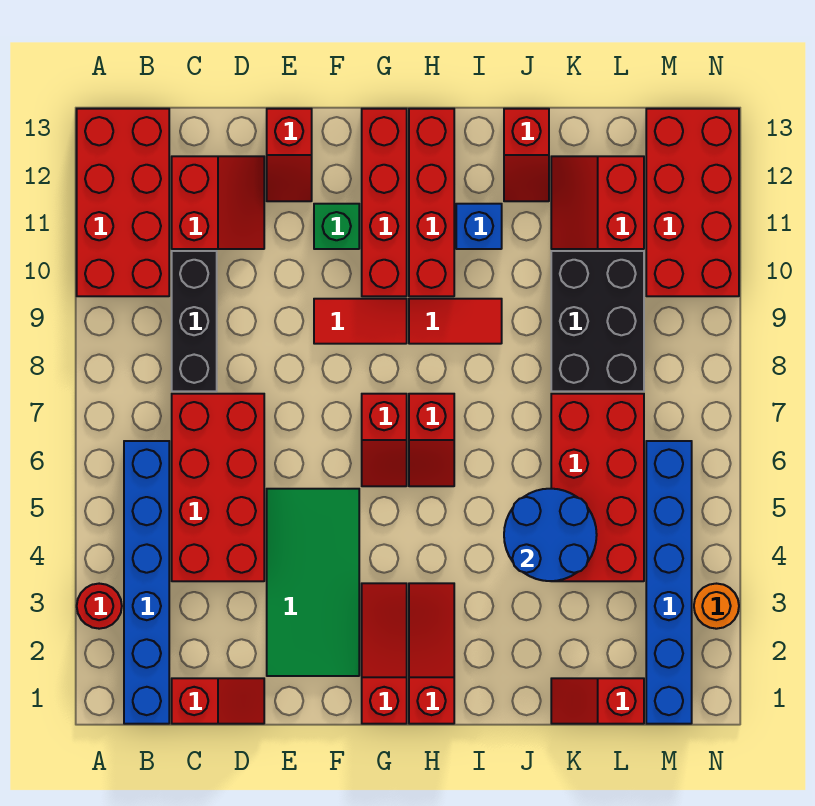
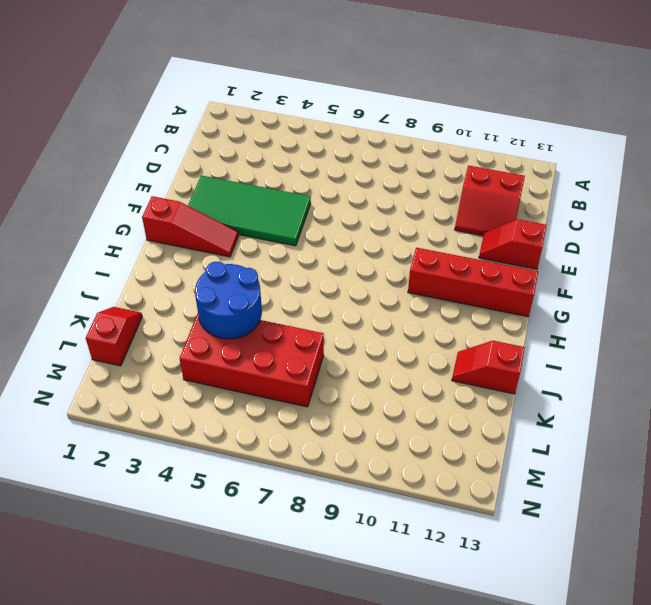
none -> red 1x1 round brick [77,584,122,629]
none -> red 2x4 brick [77,109,169,296]
none -> blue 1x6 brick [124,441,169,724]

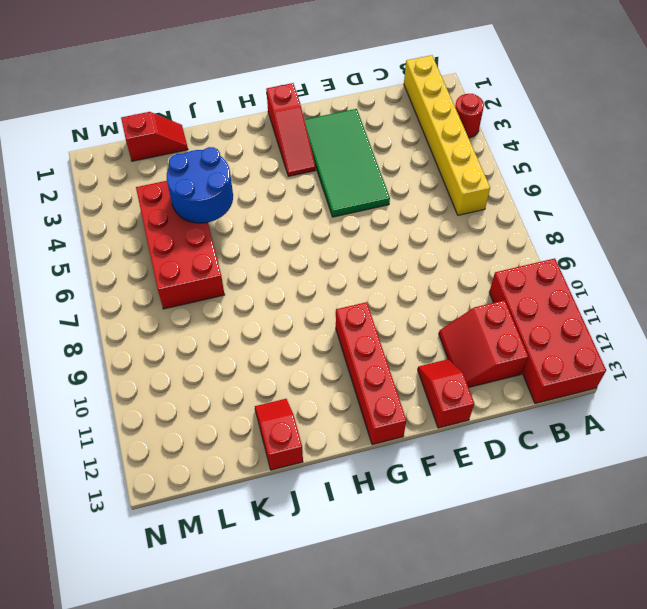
yellow 1x6 brick [404,55,490,215] -> blue 1x6 brick [124,441,169,724]
none -> red 1x2 slope [172,678,264,724]
none -> red 2x4 brick [172,394,264,581]
none -> black 1x3 brick [172,251,217,391]

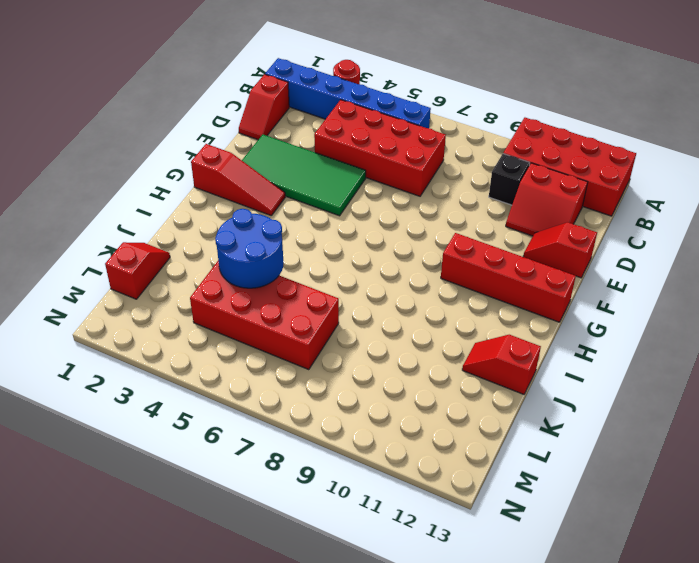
black 1x1 brick [489,154,530,205] -> black 1x3 brick [172,251,217,391]
none -> red 1x2 tile [314,299,407,344]
none -> green 1x1 brick [314,204,359,249]
none -> red 1x2 slope [362,394,407,486]

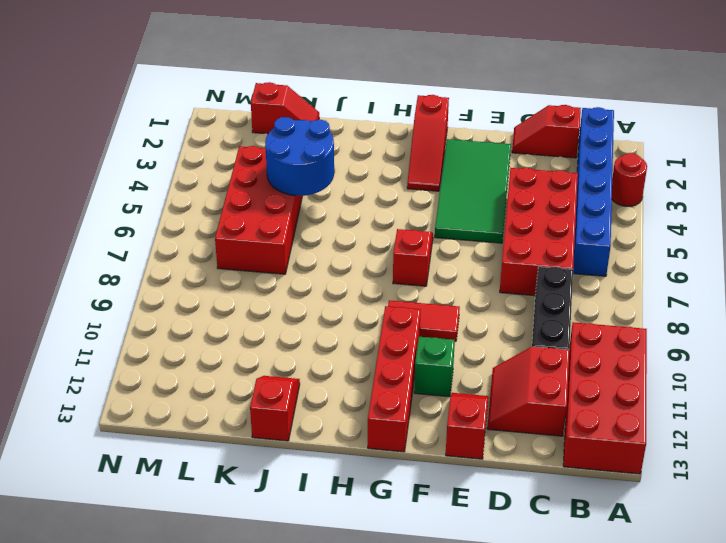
none -> red 1x3 slope [409,583,454,724]
none -> red 1x2 slope [409,394,454,486]
none -> red 1x2 tile [409,299,502,344]

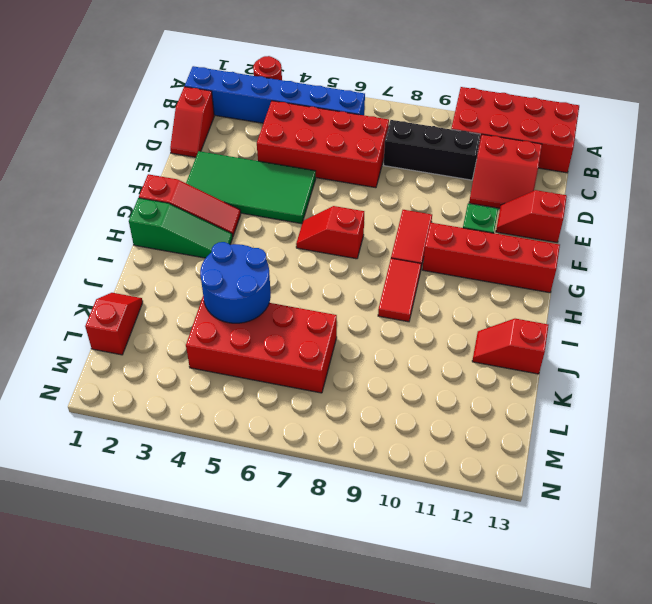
green 1x3 slope [129,198,233,258] -> red 1x3 slope [409,583,454,724]
none -> red 1x2 slope [409,394,454,486]
none -> red 1x4 brick [409,109,454,296]
none -> blue 1x1 brick [456,204,502,249]

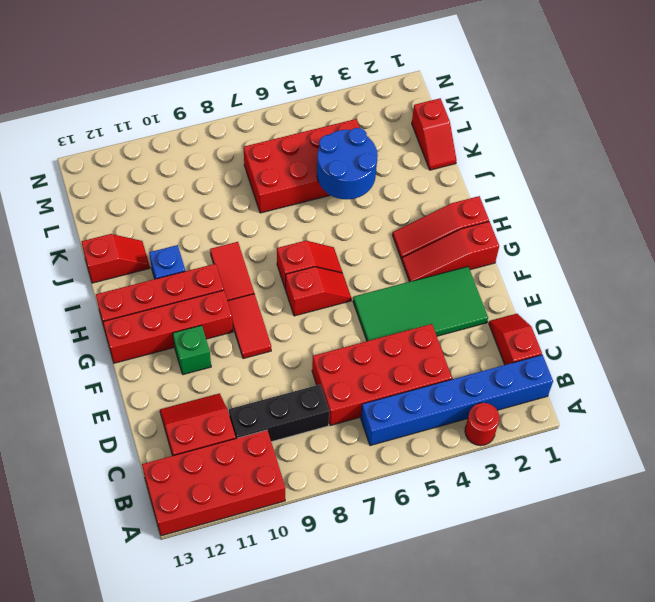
none -> red 1x2 slope [267,109,312,201]
none -> black 2x3 brick [551,251,644,391]
none -> red 2x2 slope [551,156,644,249]

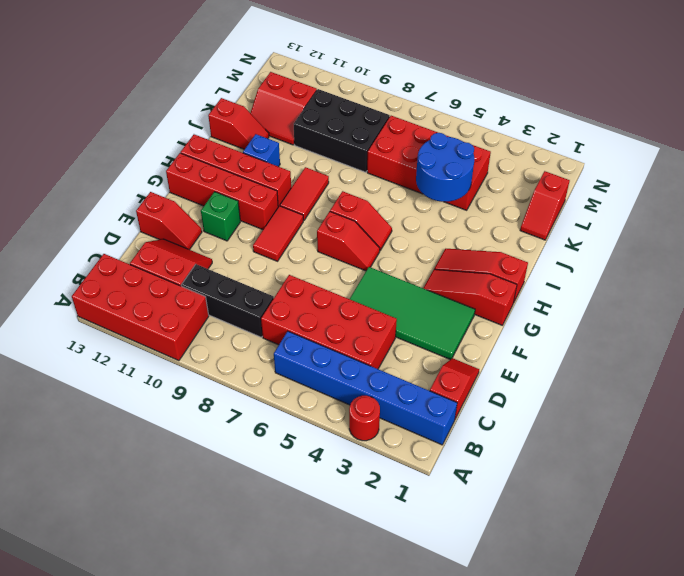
none -> blue 1x6 brick [646,441,692,724]
none -> red 2x4 brick [646,109,739,296]
none -> orange 1x1 round brick [694,584,739,629]

